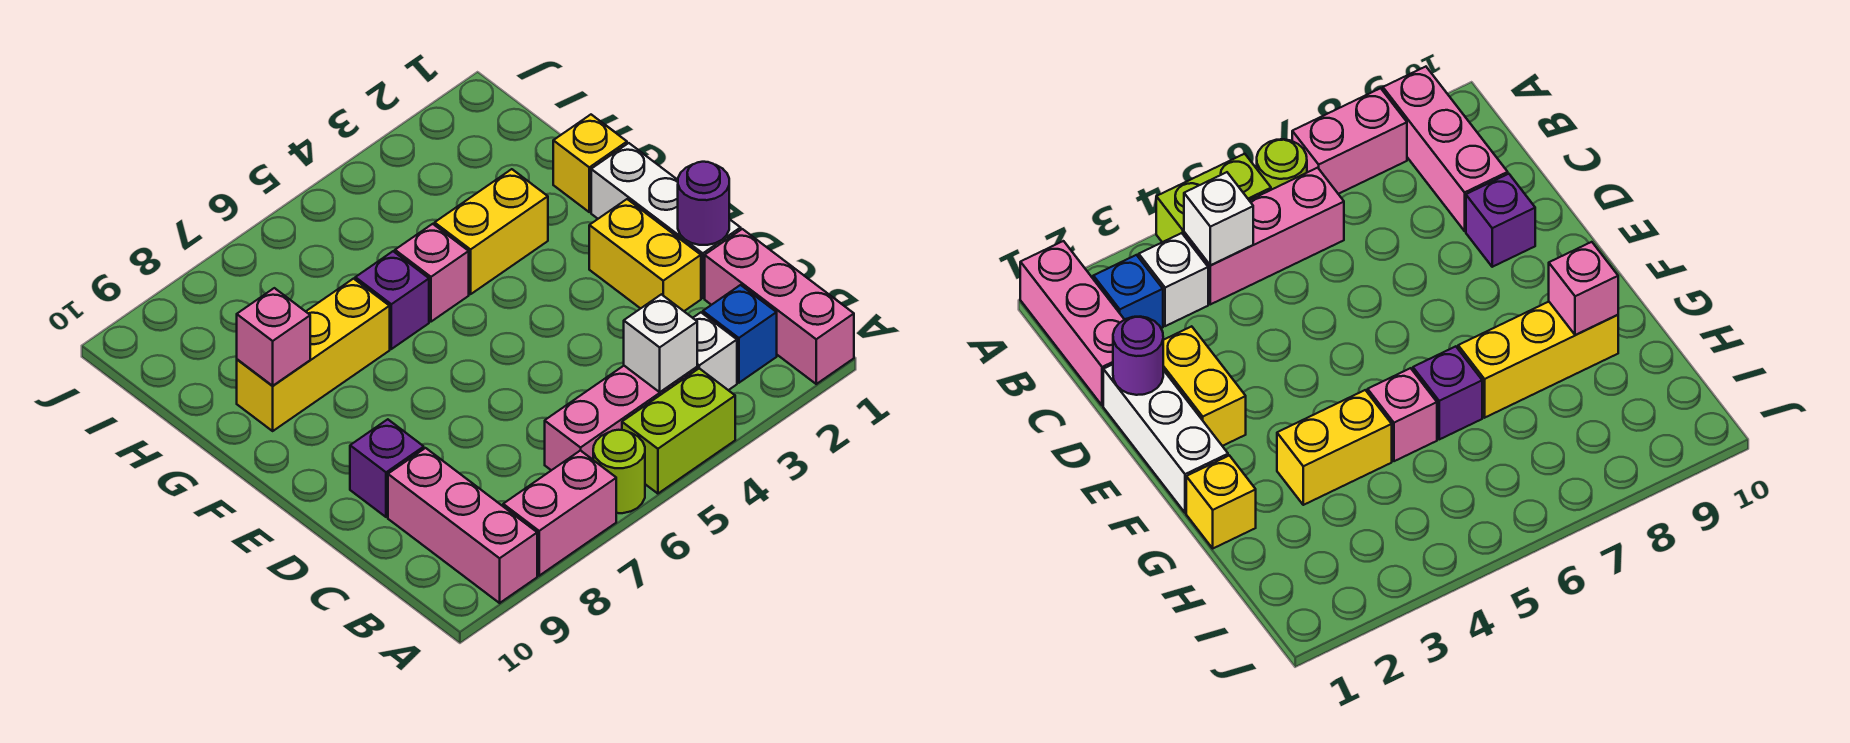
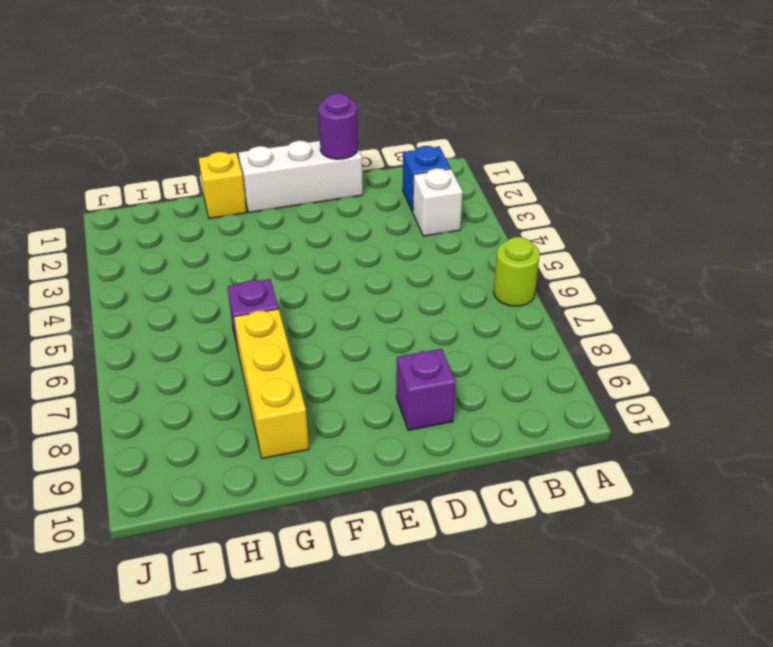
none -> pink 1x3 brick [705,229,854,384]
none -> lime 1x2 brick [622,368,735,494]
none -> pink 1x2 brick [503,450,616,576]

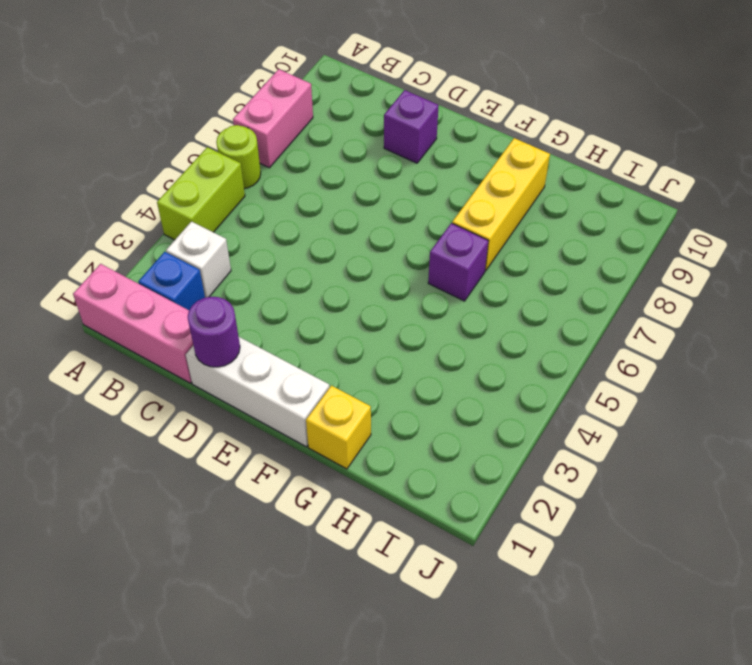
none -> pink 1x3 brick [388,448,537,603]
none -> pink 1x3 brick [545,366,697,470]
none -> yellow 1x2 brick [589,199,701,311]

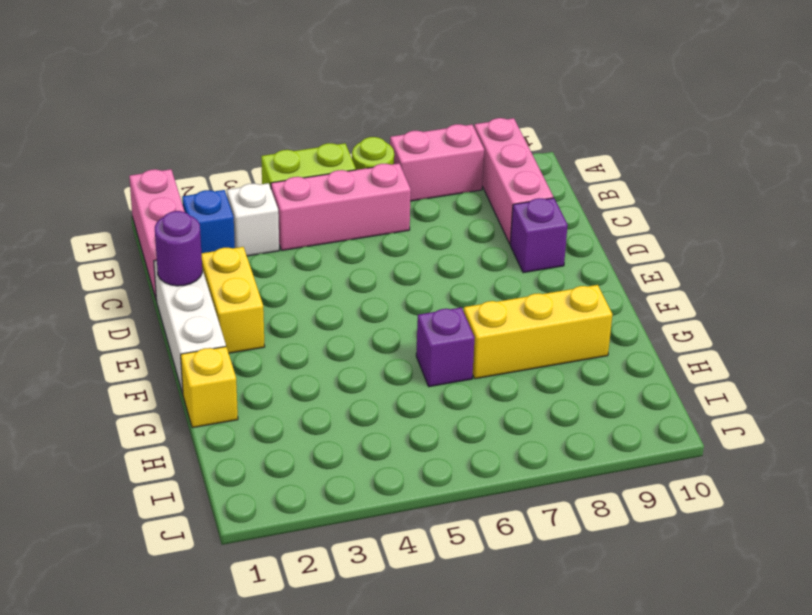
none -> yellow 1x2 brick [435,169,548,294]
none -> pink 1x1 brick [395,224,469,322]
none -> white 1x1 brick [624,294,697,392]

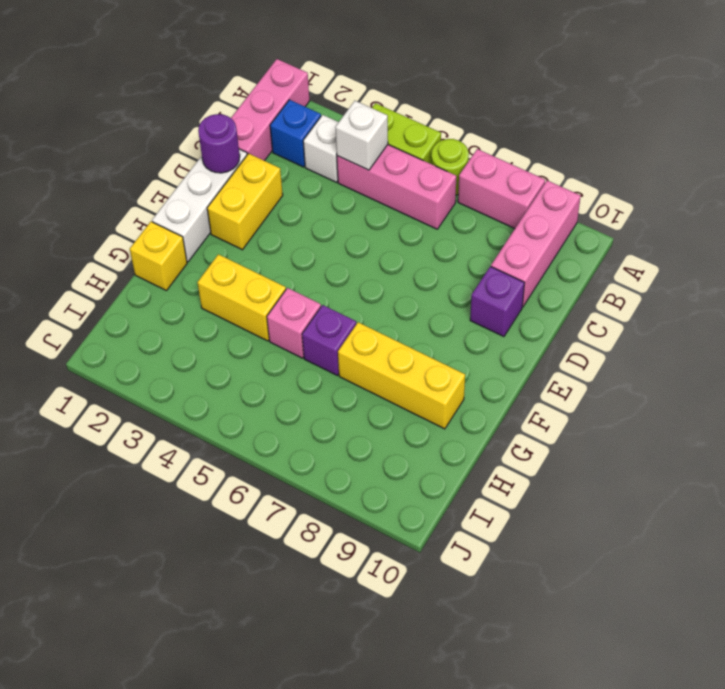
none -> pink 1x1 brick [237,288,310,386]

